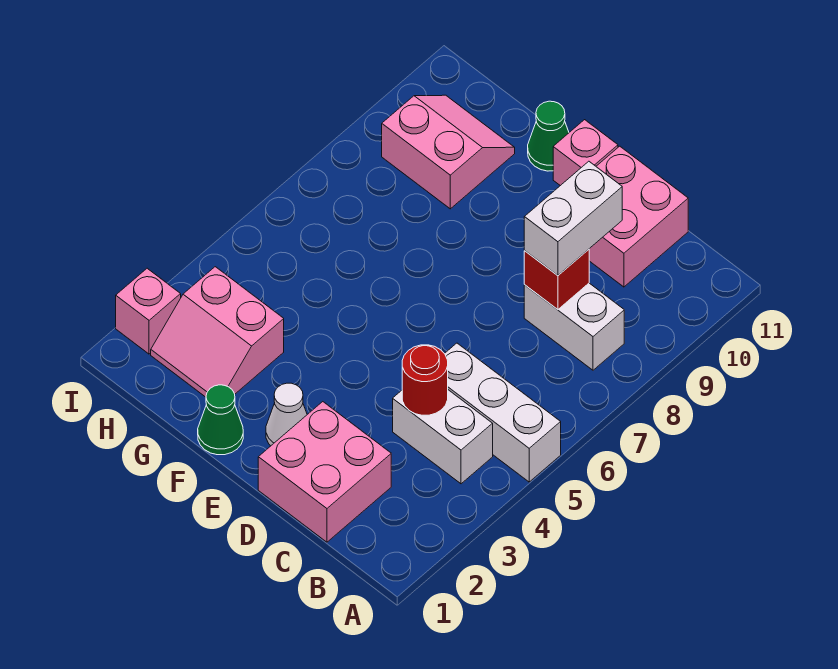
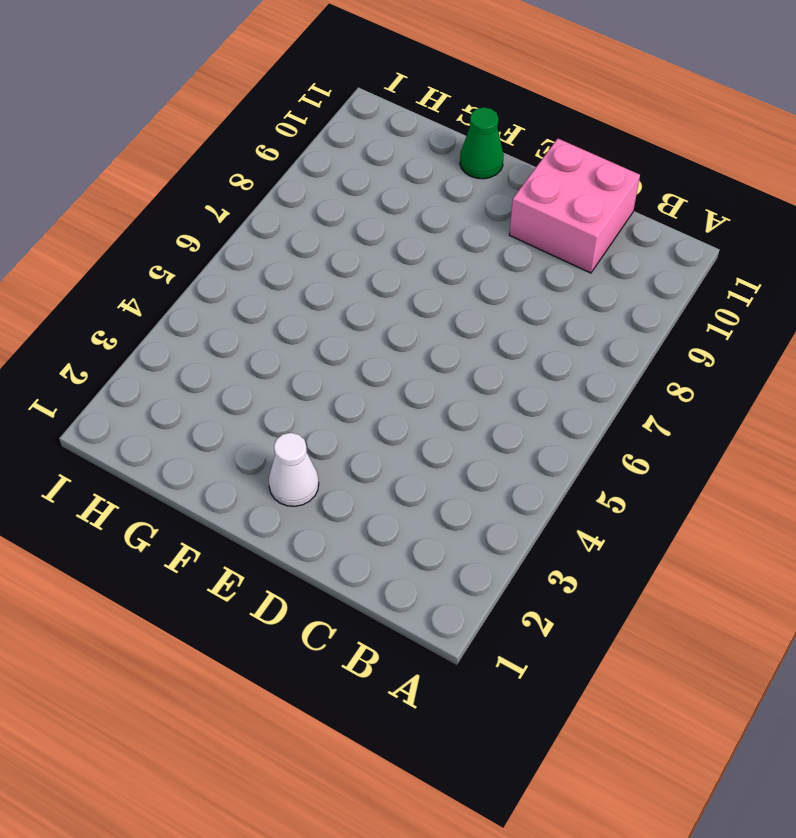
none -> white 1x3 brick [445,343,561,482]
none -> white 1x2 brick [393,390,493,484]
none -> white 1x2 brick [524,283,624,370]

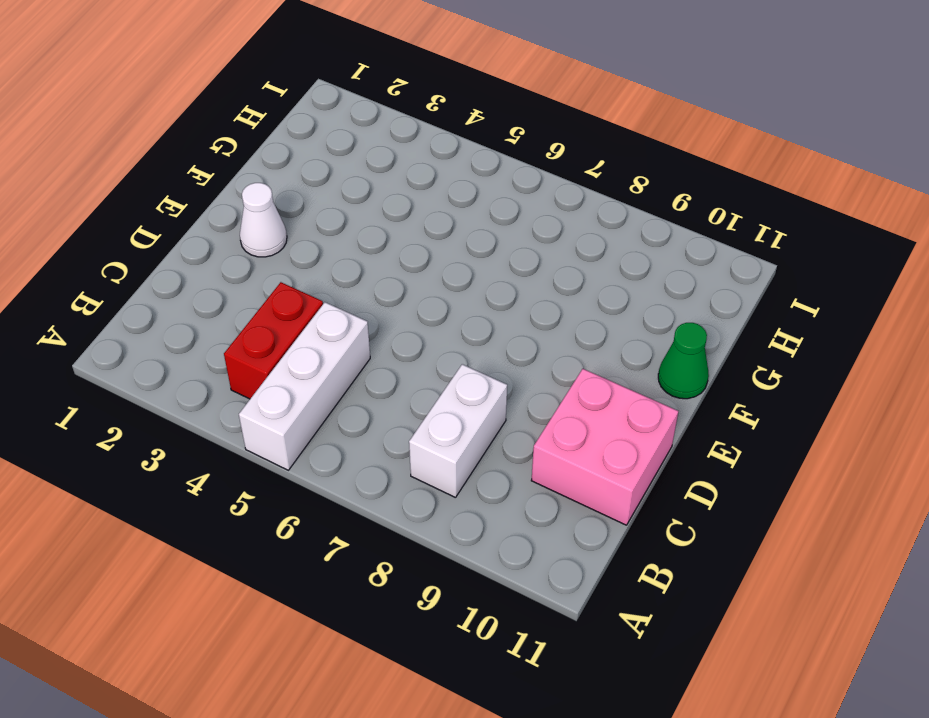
red 1x2 brick [224,282,323,399] -> white 1x2 brick [393,390,493,484]
none -> pink 2x2 brick [258,402,391,542]
none -> pink 1x1 brick [553,120,618,186]
none -> green 1x1 cone [198,385,243,455]

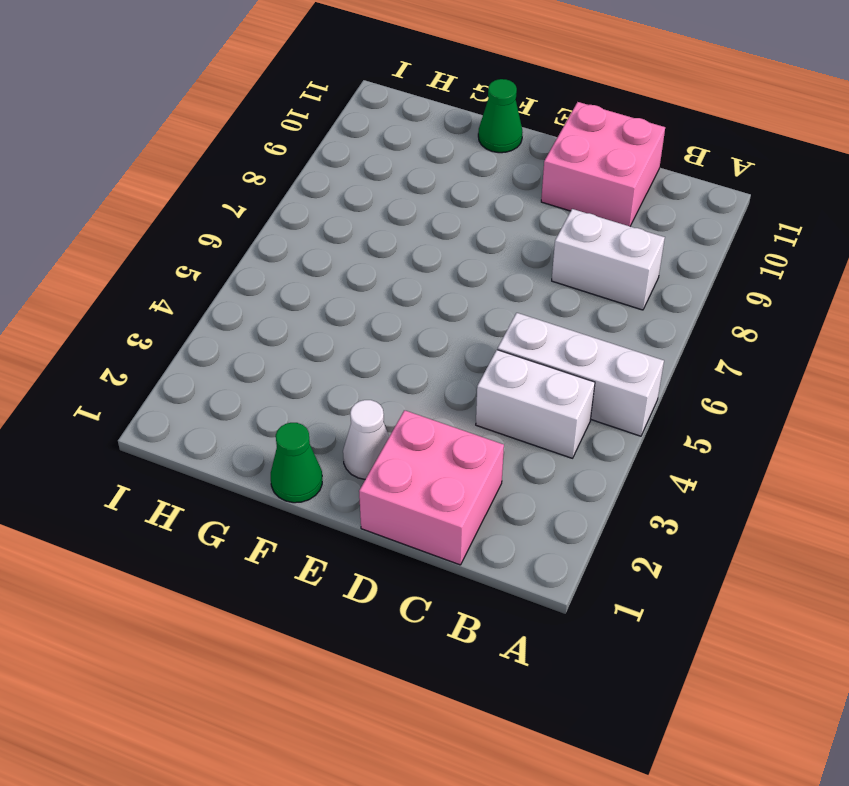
none -> pink 1x1 brick [553,120,618,186]
none -> pink 2x2 slope [151,267,284,397]
none -> pink 2x2 slope [382,95,515,209]

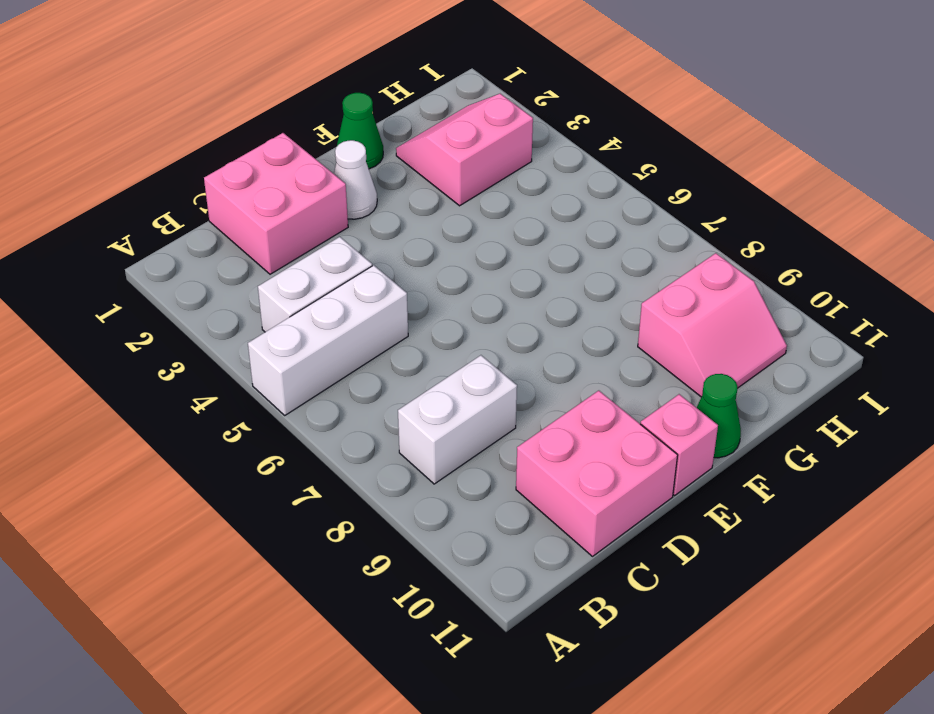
none -> pink 1x1 brick [116,268,181,354]
none -> red 1x1 round brick [402,345,448,415]
none -> red 1x1 brick [524,249,589,310]

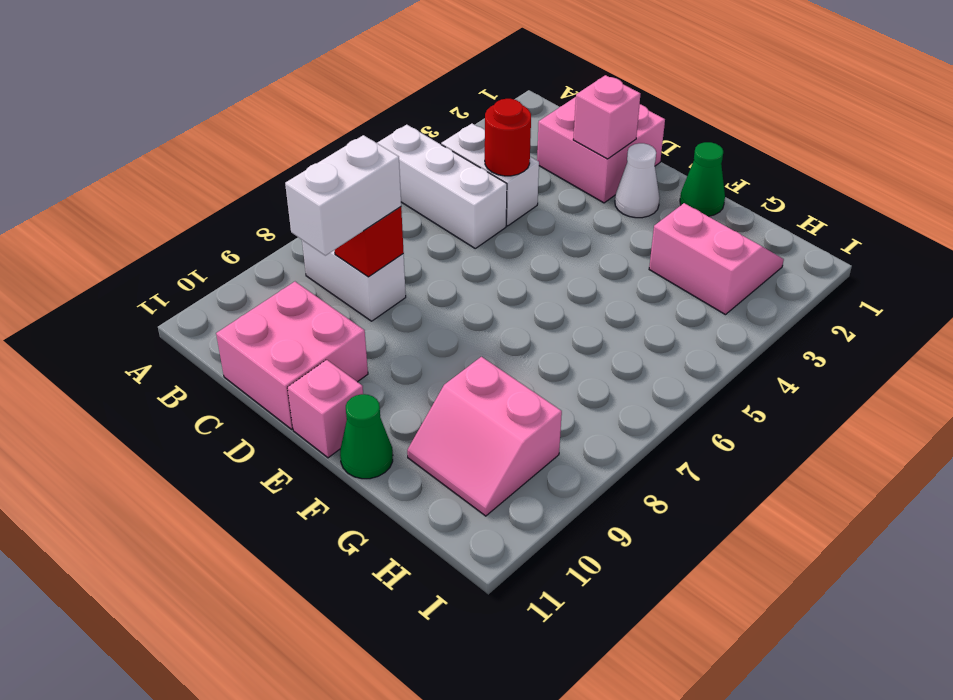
pink 1x1 brick [573,75,640,159] -> pink 1x1 brick moved to [116,268,181,354]

